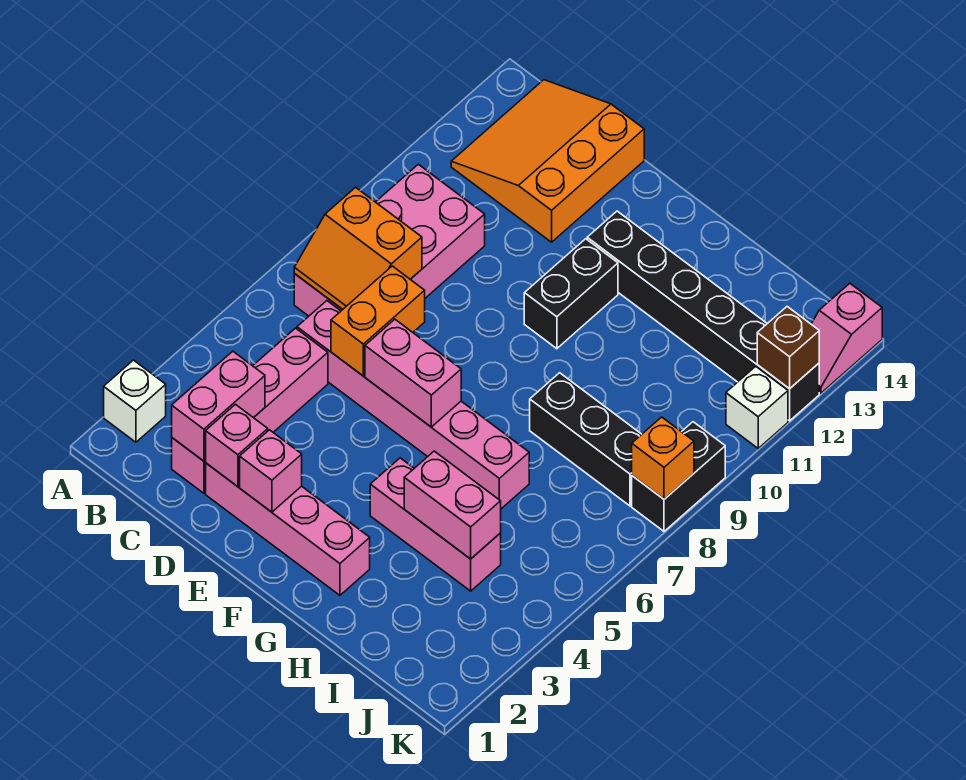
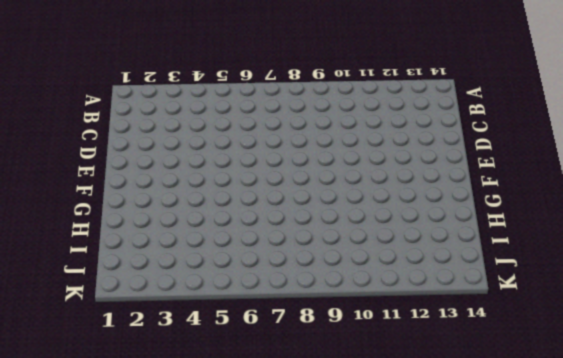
none -> white 1x1 brick [104,360,166,442]
none -> pink 2x4 brick [294,164,485,316]
none -> orange 3x3 slope [451,80,644,242]

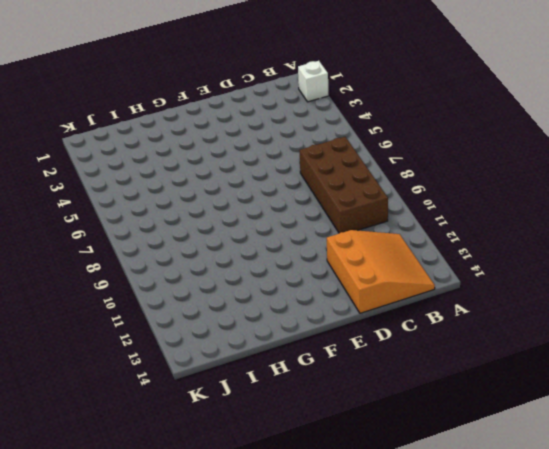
brown 2x4 brick [299,137,388,233] -> pink 2x4 brick [294,164,485,316]
none -> pink 1x4 brick [172,328,328,493]
none -> pink 1x6 brick [297,301,529,509]
none -> pink 1x4 brick [206,463,370,595]

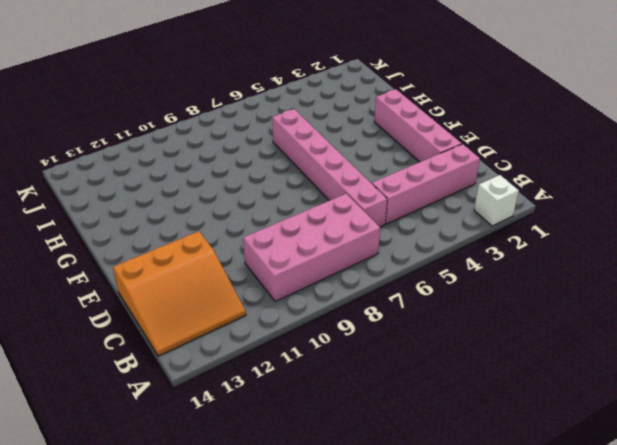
none -> black 1x2 brick [524,239,618,349]
none -> black 1x6 brick [587,211,819,421]
none -> pink 1x3 brick [370,458,501,591]

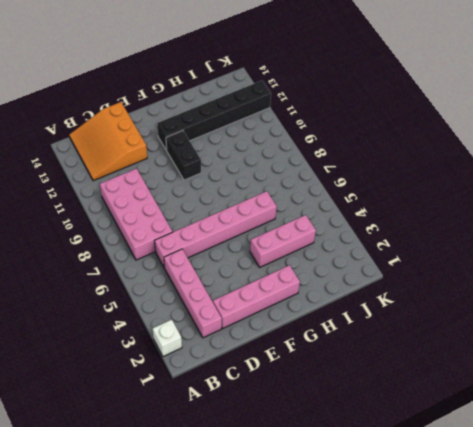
none -> black 1x3 brick [530,373,642,506]
none -> black 1x2 brick [632,422,725,531]
none -> white 1x1 brick [726,366,788,448]

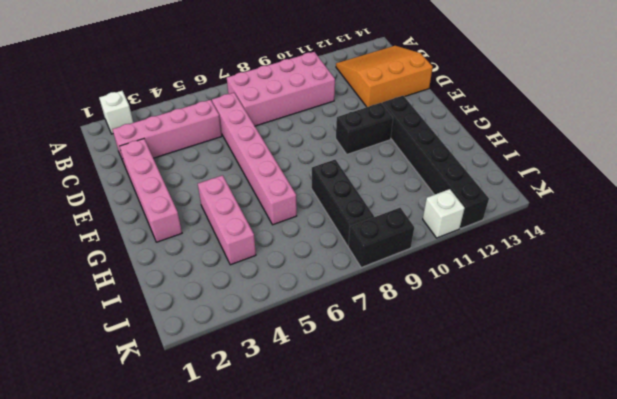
none -> pink 1x2 slope [811,283,882,393]
none -> orange 2x2 slope [294,187,422,310]
none -> pink 1x2 brick [172,351,265,461]

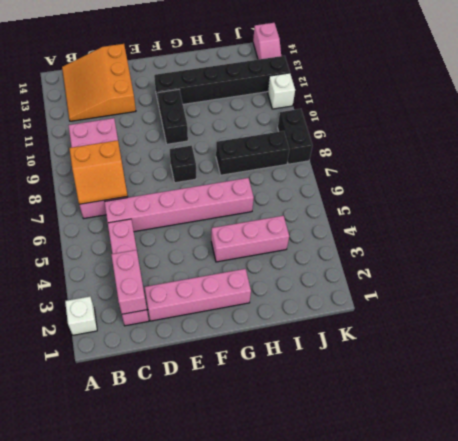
black 1x1 brick [170,146,196,183] -> none
none -> pink 1x1 brick [206,404,268,487]
none -> orange 1x2 brick [331,266,425,376]
none -> pink 1x1 brick [240,430,302,512]

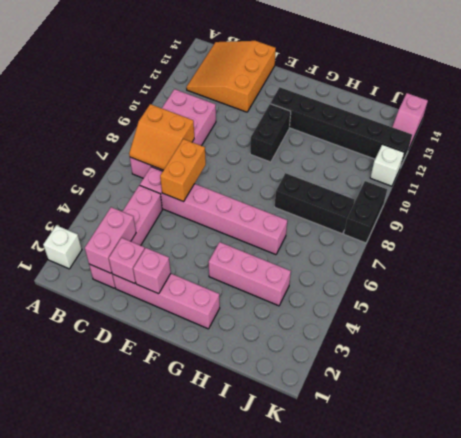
none -> pink 1x2 brick [365,319,461,427]
none -> pink 1x2 brick [404,451,501,559]
none -> orange 1x1 brick [632,417,694,499]

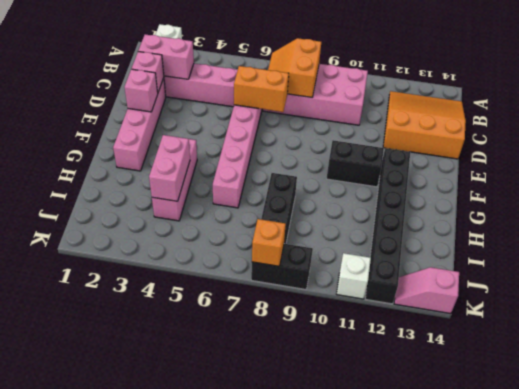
none -> pink 1x2 brick [365,319,461,427]
none -> brown 1x1 brick [757,307,819,389]

